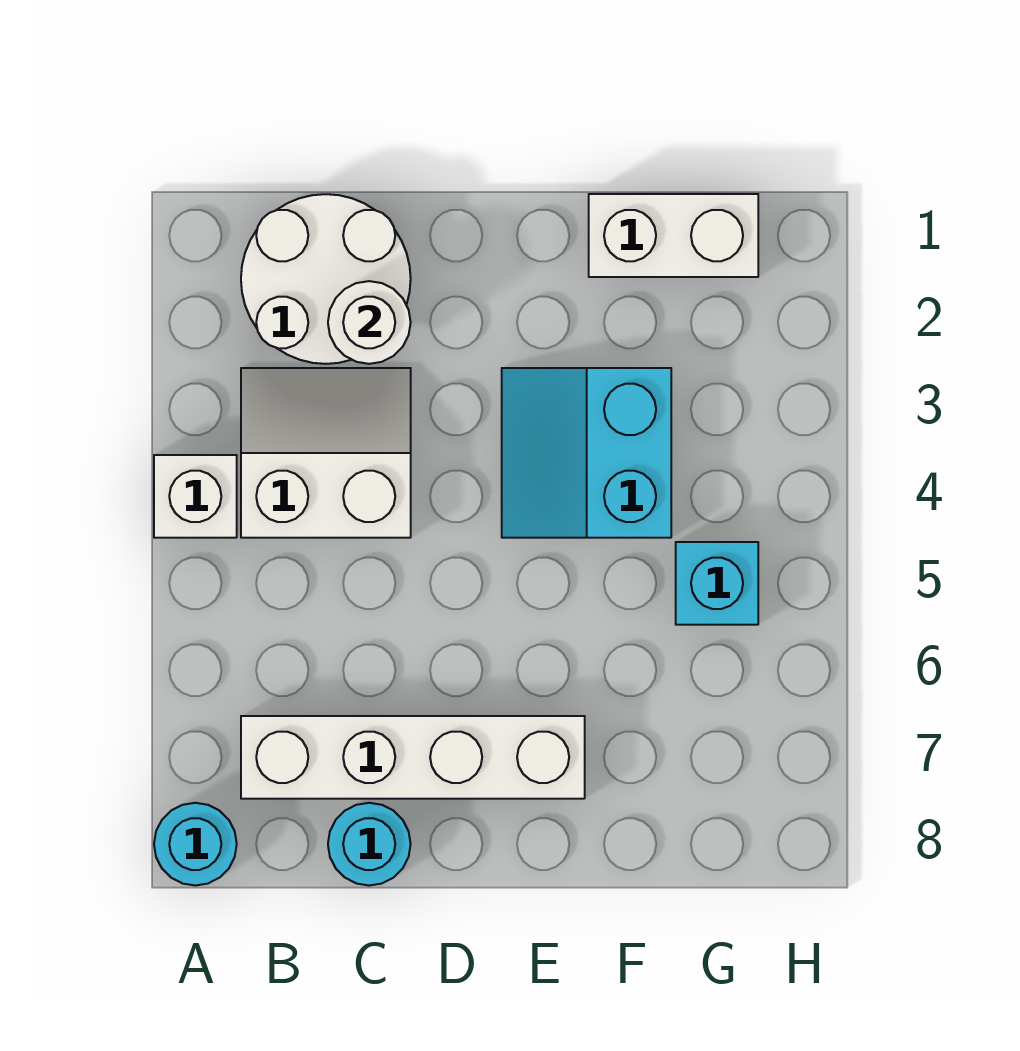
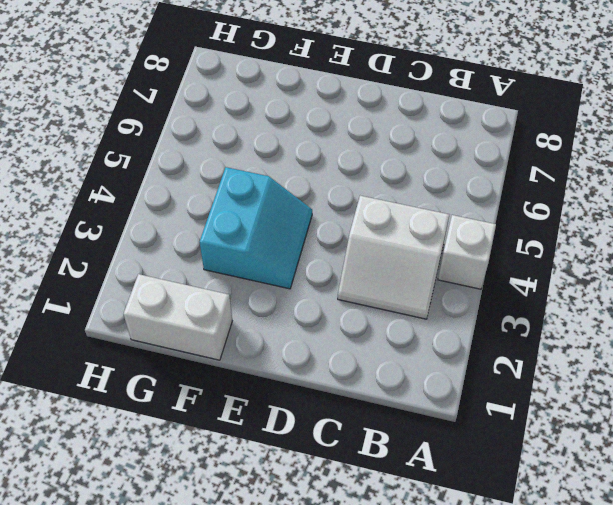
none -> cyan 1x1 round brick [154,803,237,886]
none -> white 2x2 round brick [241,194,411,364]

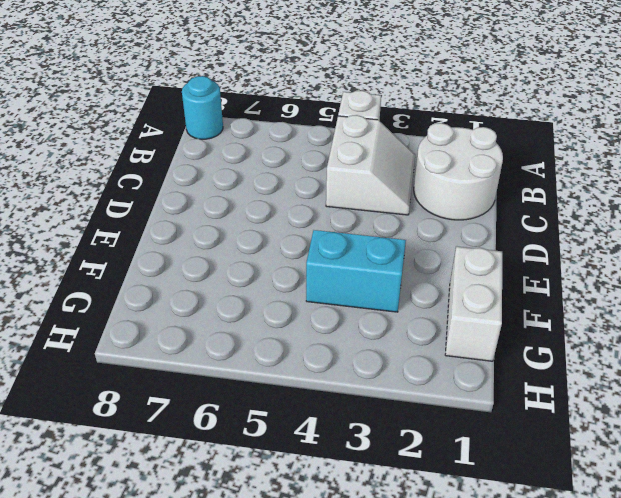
none -> white 1x4 brick [241,716,585,799]
none -> cyan 1x1 round brick [328,803,411,886]

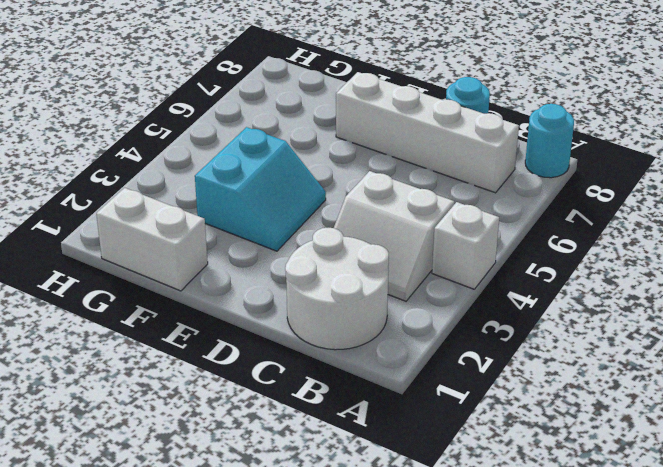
none -> cyan 1x1 brick [676,542,758,625]
none -> white 1x1 round brick [328,281,411,364]

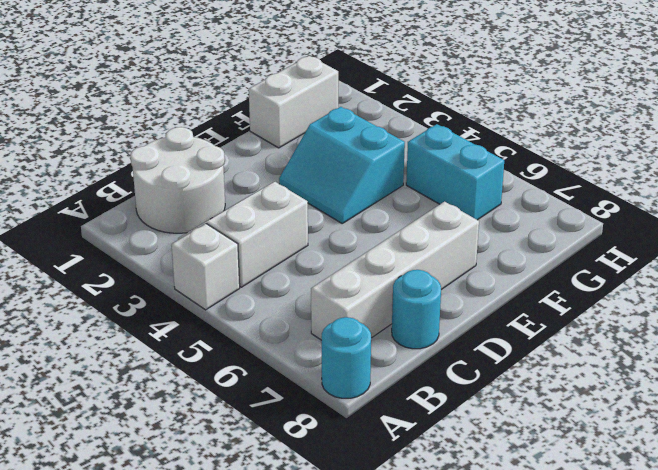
cyan 1x2 brick [406,124,504,220] -> cyan 1x1 brick [676,542,758,625]
none -> white 1x1 round brick [328,281,411,364]

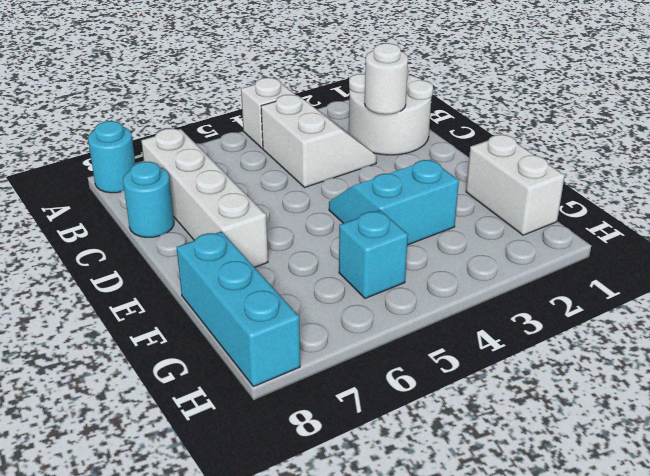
cyan 1x3 brick [177,232,300,387] -> none

